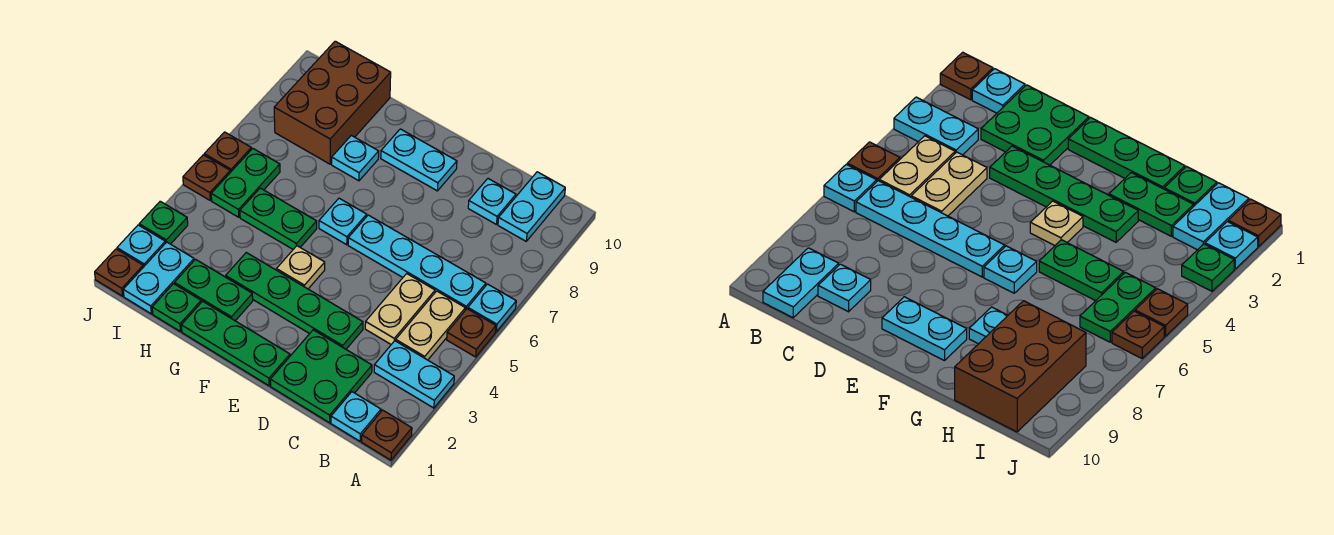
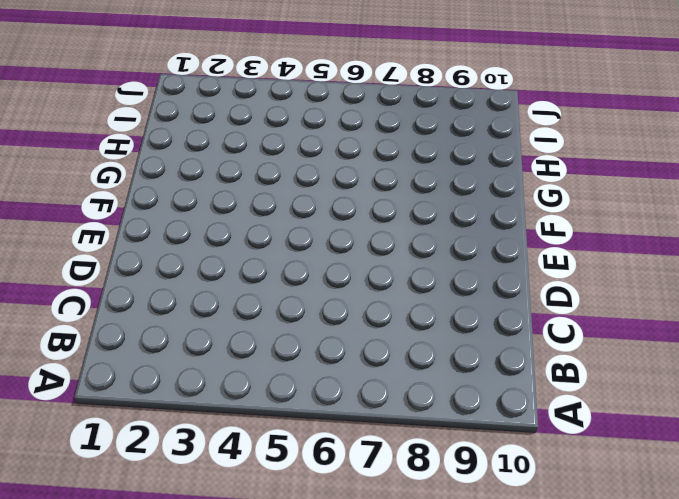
none -> brown 1x1 plate [362,410,412,460]
none -> cyan 1x2 plate [374,341,454,408]
none -> brown 1x1 plate [447,309,496,357]

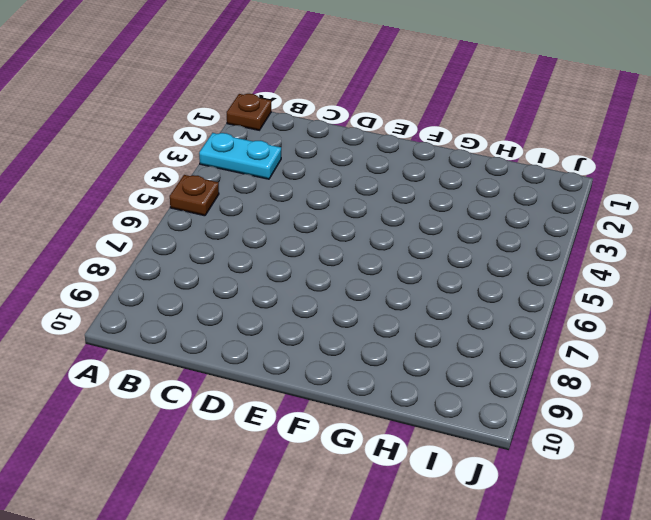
none -> cyan 1x1 plate [468,284,516,332]
none -> cyan 1x1 plate [331,392,381,441]
none -> tan 1x2 plate [396,291,465,360]

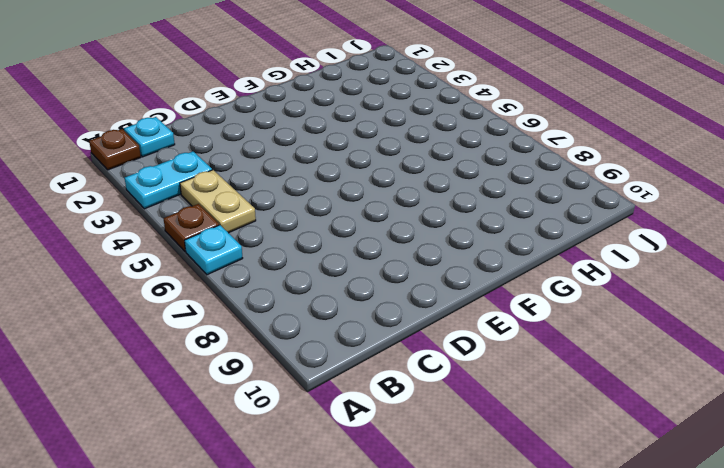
none -> cyan 1x4 plate [348,215,486,310]
none -> cyan 1x2 plate [498,172,565,241]
none -> green 2x2 plate [270,330,372,423]

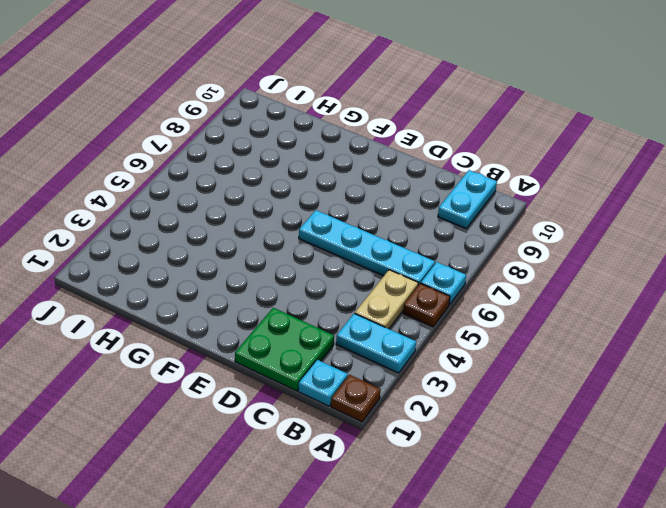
none -> tan 1x2 plate [365,274,435,344]
none -> cyan 1x1 plate [468,179,516,224]
none -> green 1x4 plate [226,253,363,349]

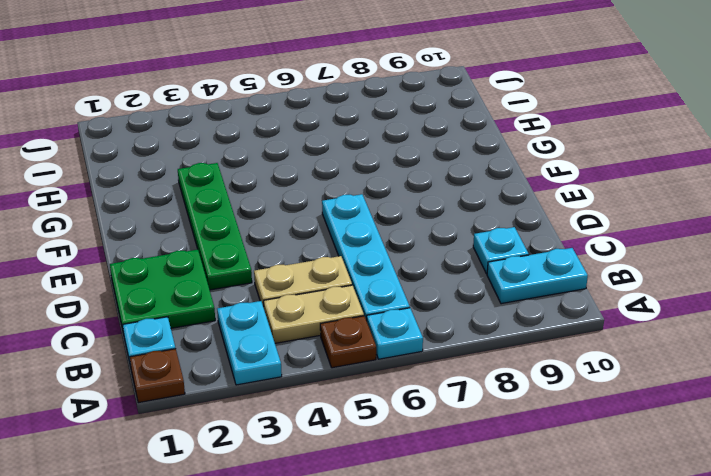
none -> green 1x3 plate [181,301,290,386]
none -> cyan 1x2 plate [381,129,457,191]
none -> tan 1x1 plate [276,246,325,289]

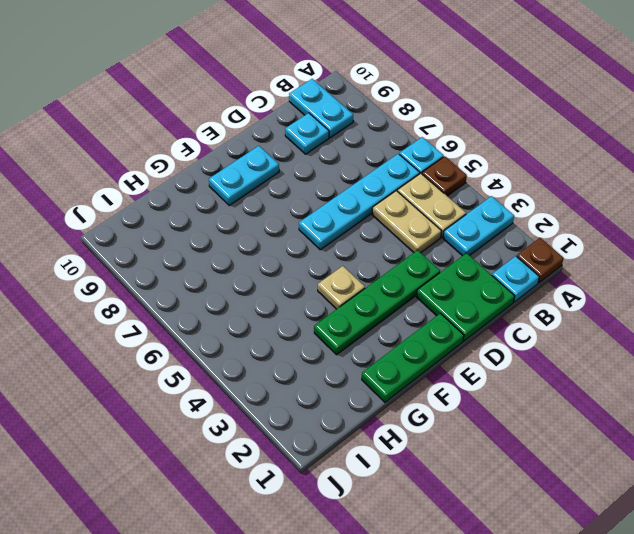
none -> cyan 1x1 plate [319,198,367,245]
none -> green 1x2 plate [175,259,253,321]
none -> green 1x2 plate [240,188,317,249]

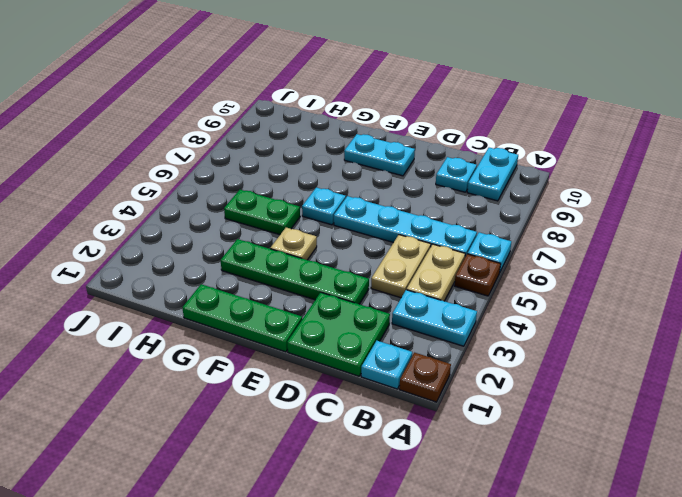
none -> green 1x2 plate [175,259,253,321]
none -> cyan 1x1 plate [332,135,379,181]
none -> green 1x1 plate [152,284,201,331]

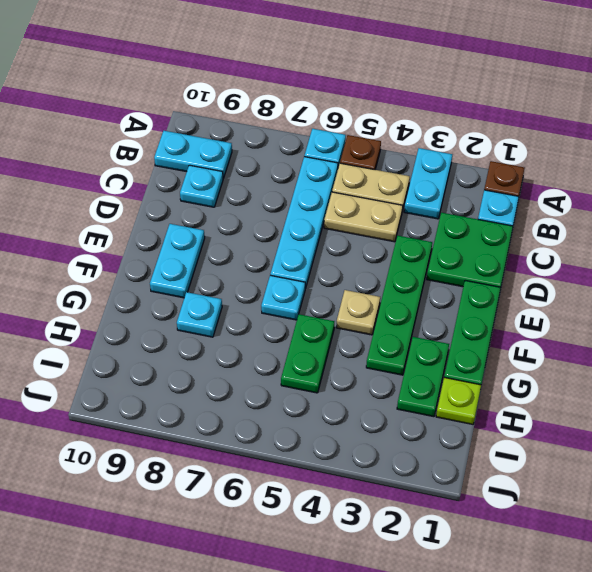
lime 1x1 plate [436,377,481,424] -> green 1x1 plate [152,284,201,331]
none -> brown 2x3 brick [274,41,391,164]
none -> cyan 1x2 plate [123,242,194,314]
none -> green 1x2 plate [211,149,280,217]

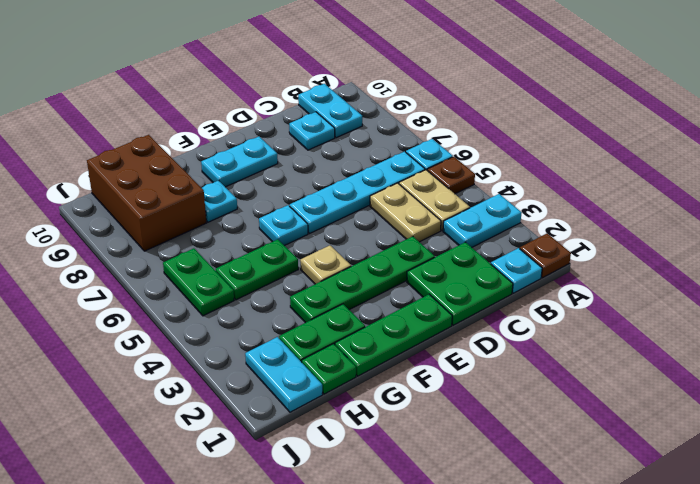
none -> brown 1x1 plate [95,249,143,296]
none -> cyan 1x1 plate [117,225,165,267]
none -> green 1x1 plate [139,201,188,244]

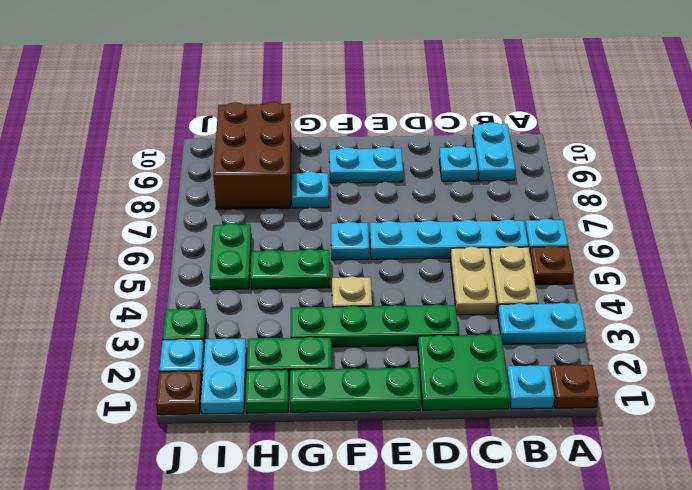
none -> brown 1x1 plate [183,155,230,200]
none -> brown 1x1 plate [204,132,251,172]

